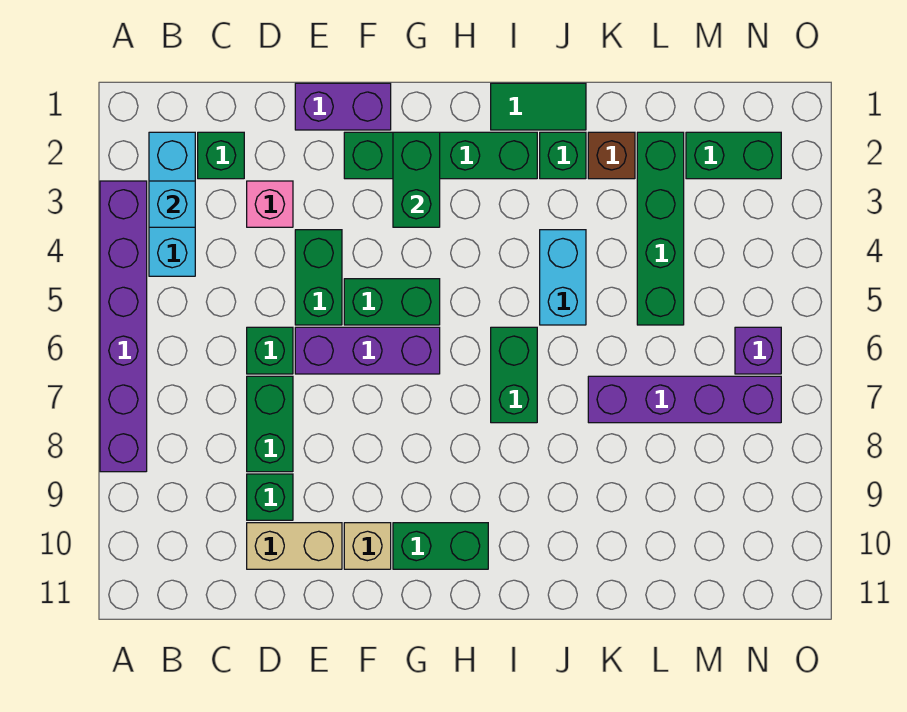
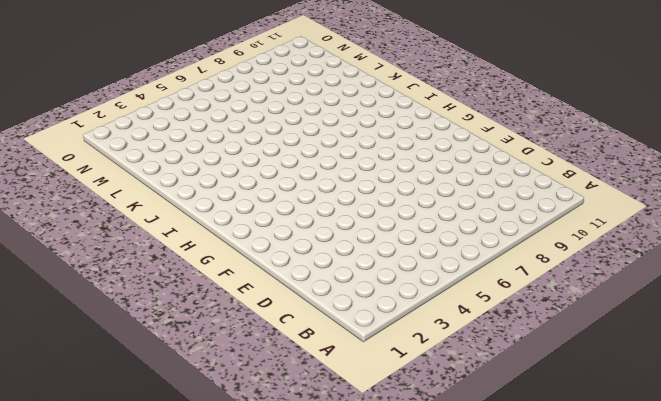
none -> purple 1x6 brick [100,181,147,472]
none -> cyan 1x3 brick [149,132,195,276]
none -> green 1x1 brick [198,132,244,179]

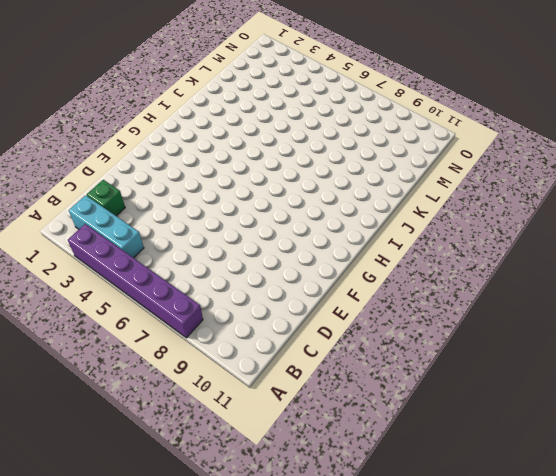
none -> pink 1x1 brick [247,181,293,227]
none -> green 1x1 brick [247,327,293,374]
none -> green 1x2 brick [247,376,293,472]

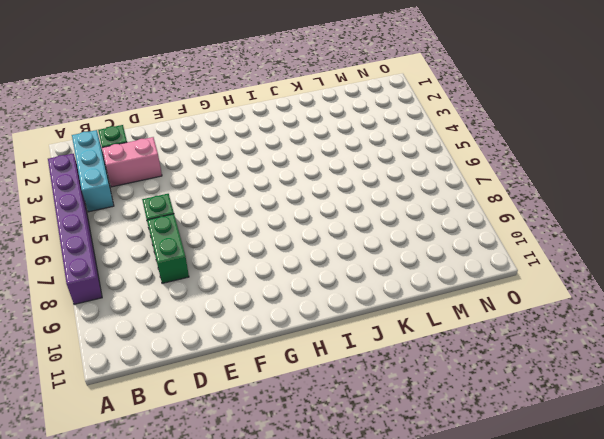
pink 1x2 brick [102,137,162,187] -> pink 1x1 brick [247,181,293,227]
none -> green 1x1 brick [247,474,293,520]
none -> tan 1x2 brick [247,523,342,569]
none -> purple 1x2 brick [295,83,391,130]

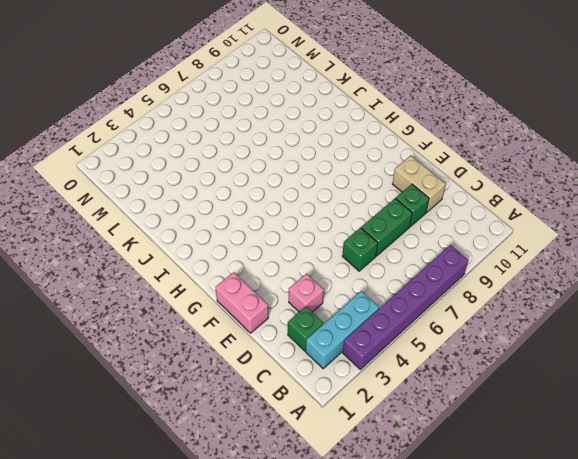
pink 1x2 brick [215,272,268,333] -> purple 1x2 brick [295,83,391,130]
none -> green 1x2 brick [295,230,342,325]
none -> purple 1x3 brick [295,327,440,374]
none -> green 1x4 brick [344,132,537,179]

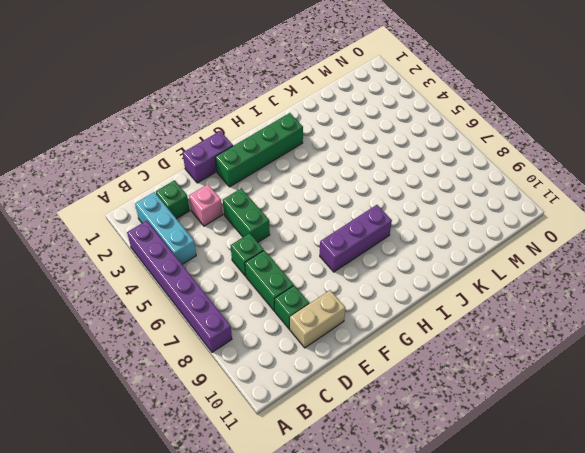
purple 1x3 brick [320,205,392,272] -> purple 1x3 brick moved to [295,327,440,374]
none -> green 1x2 brick [344,279,440,325]
none -> tan 1x1 brick [344,523,391,569]
none -> green 1x2 brick [393,523,488,569]

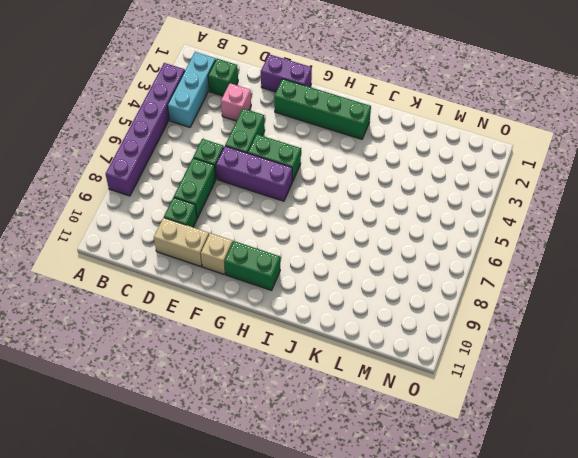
none -> green 1x2 tile [491,83,586,130]
none -> green 1x2 brick [491,327,537,423]
none -> green 1x1 brick [540,132,586,179]

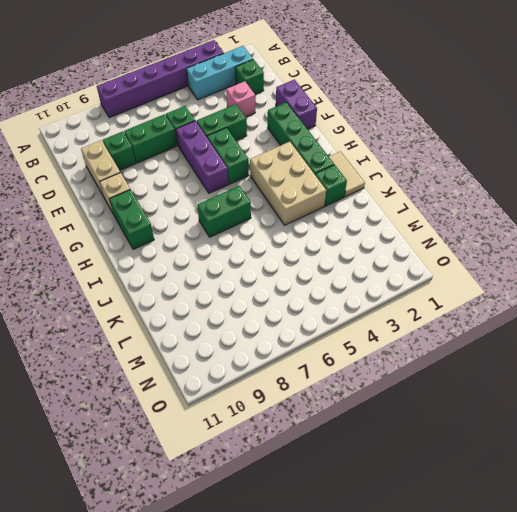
tan 2x3 brick [250,142,326,225] -> cyan 1x2 brick [540,230,586,325]
tan 1x2 tile [329,151,365,197] -> green 1x2 tile [491,83,586,130]
none -> brown 1x1 brick [588,132,635,179]
none -> purple 1x4 brick [588,376,781,423]
none -> green 1x4 brick [637,132,684,325]

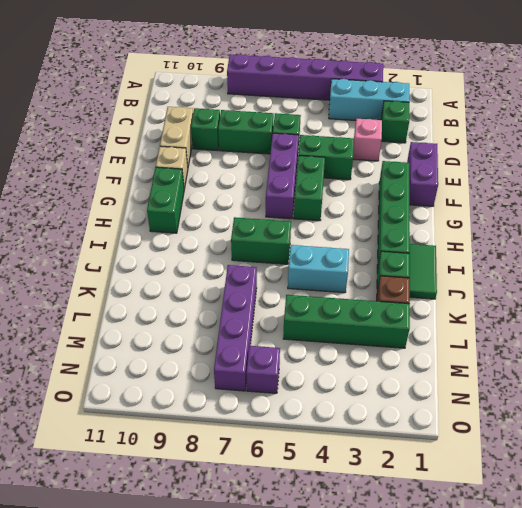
none -> green 1x2 brick [686,132,781,179]
none -> cyan 1x1 brick [149,181,195,227]
none -> green 1x2 brick [393,132,440,227]

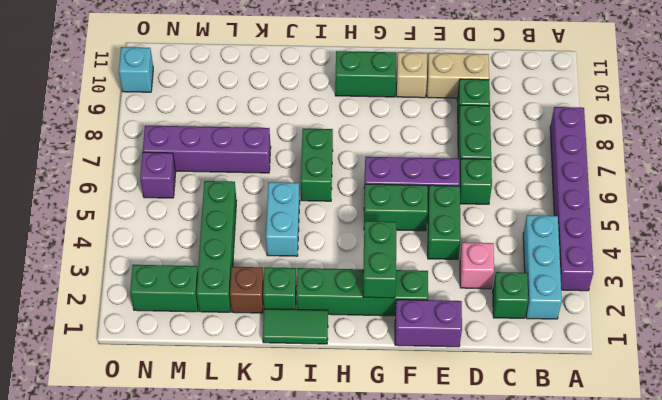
cyan 1x1 brick [119,47,153,92] -> cyan 1x1 brick moved to [149,181,195,227]

